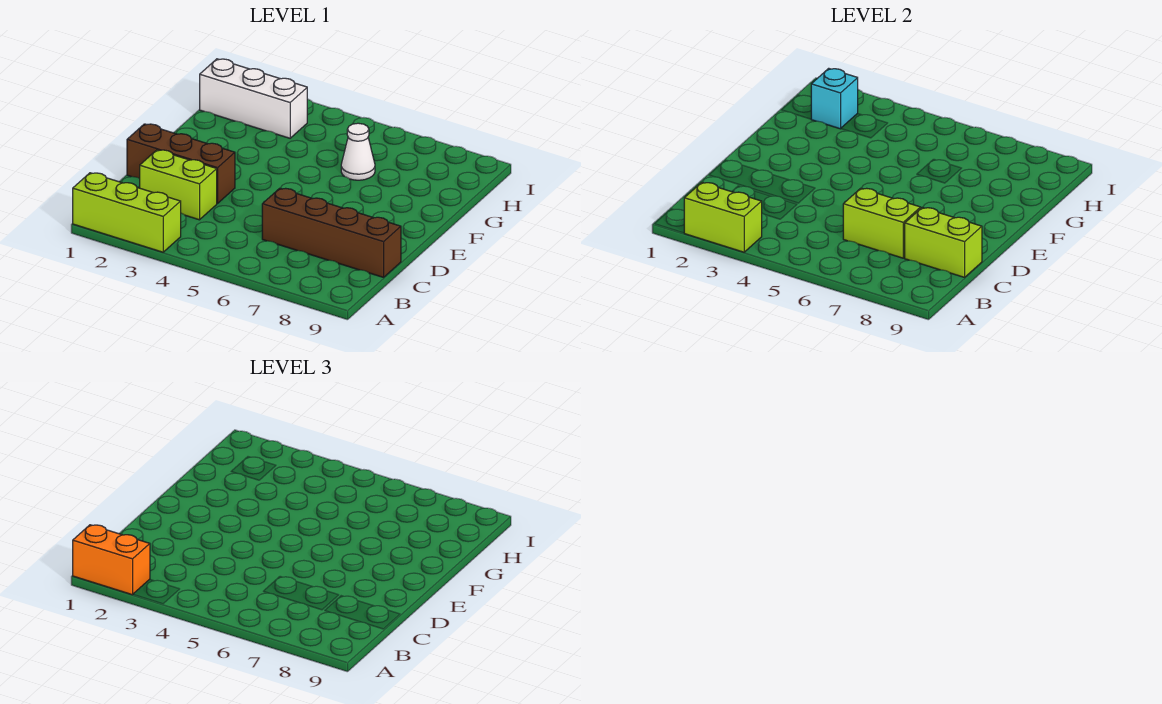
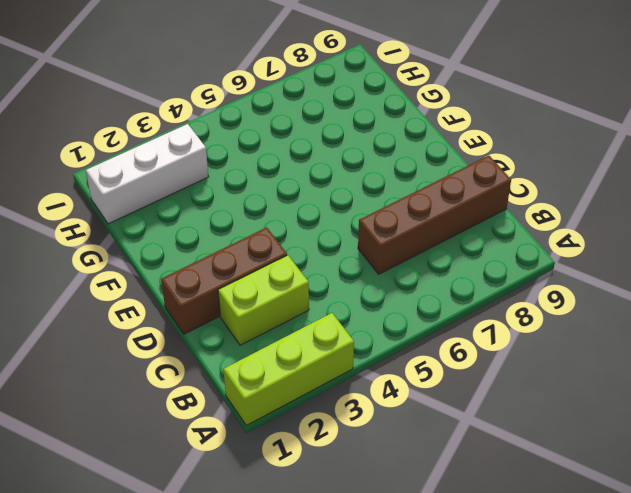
none -> white 1x1 cone [341,123,375,180]
none -> lime 1x2 brick [684,182,762,252]

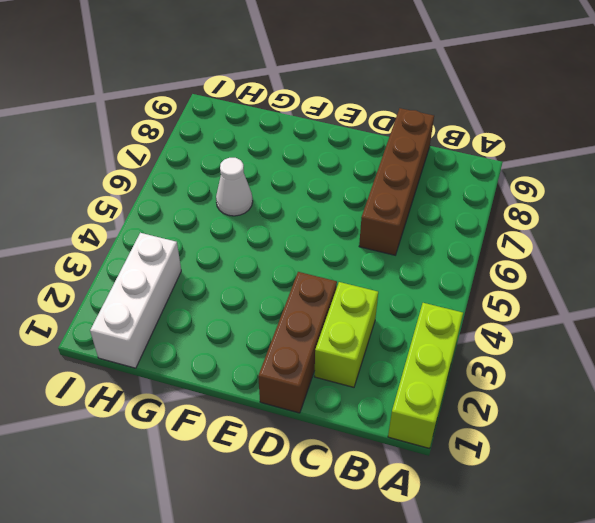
none -> lime 1x2 brick [684,182,762,252]
none -> lime 1x2 brick [843,188,921,258]

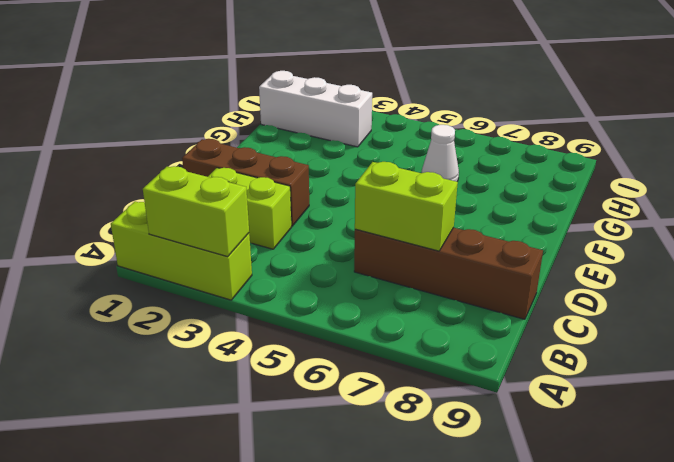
none -> lime 1x2 brick [905,208,982,277]
none -> cyan 1x1 brick [811,68,858,129]

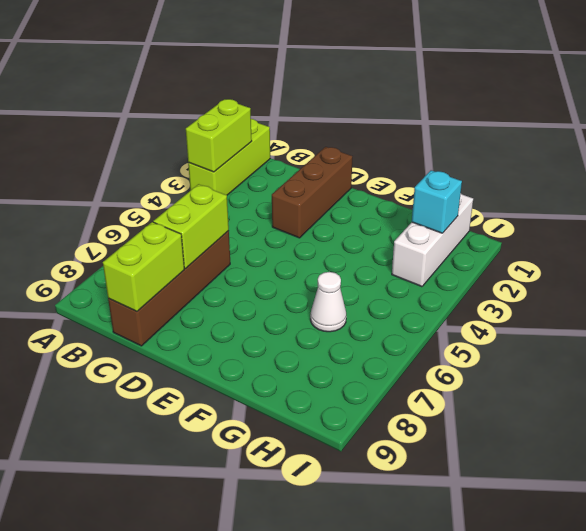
none -> lime 1x2 brick [140,150,217,220]
none -> orange 1x2 brick [73,525,150,595]

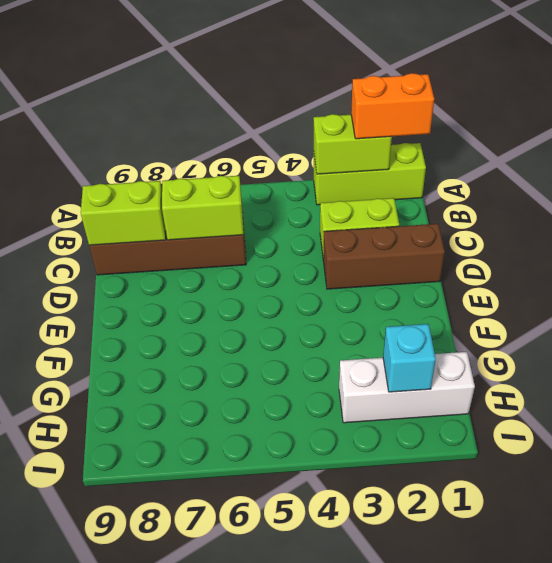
none -> white 1x1 cone [341,123,375,180]

